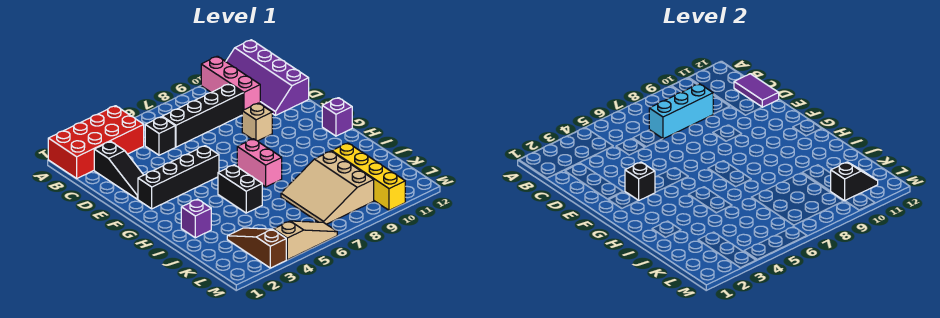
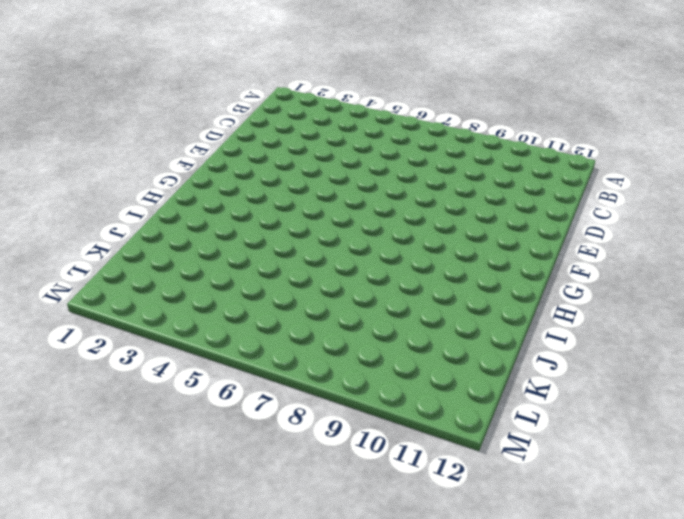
none -> red 2x4 brick [48,106,144,178]
none -> pink 1x3 brick [201,56,260,110]
none -> purple 2x4 slope [226,40,309,115]

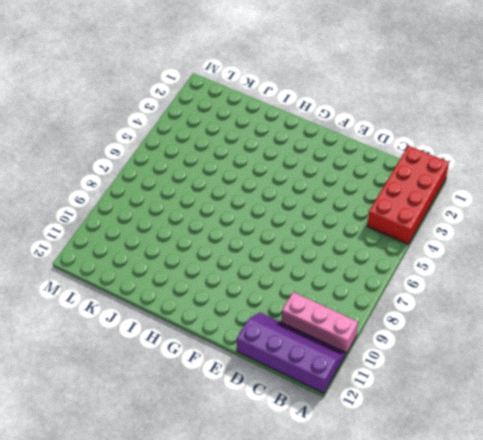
none -> black 1x3 slope [94,141,143,199]
none -> black 1x1 brick [145,117,175,155]
none -> black 1x4 brick [162,84,243,147]

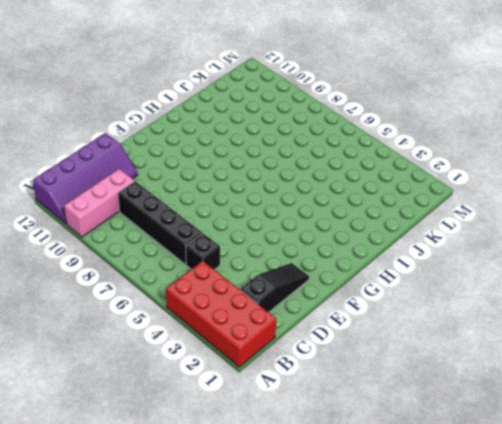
none -> tan 1x1 brick [242,103,272,141]
none -> black 1x4 brick [138,146,219,209]
none -> pink 1x2 brick [237,139,282,187]

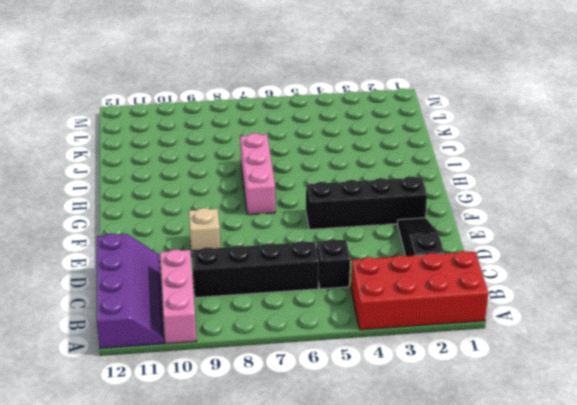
pink 1x3 brick [240,133,275,215] -> pink 1x2 brick [237,139,282,187]
none -> purple 1x1 brick [322,98,352,136]
none -> black 1x2 brick [218,165,262,213]
none -> purple 1x1 brick [181,199,211,238]

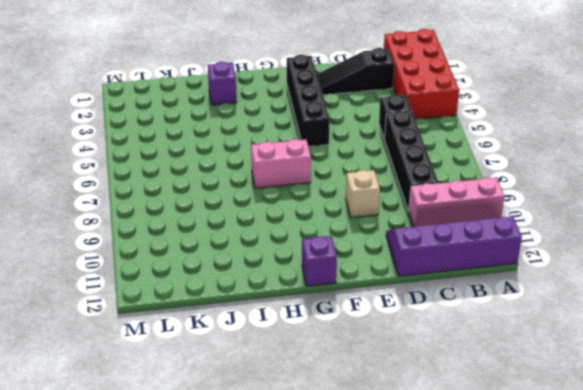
none -> black 1x2 brick [218,165,262,213]
none -> tan 3x3 slope [281,151,374,224]
none -> yellow 1x4 brick [332,143,405,211]

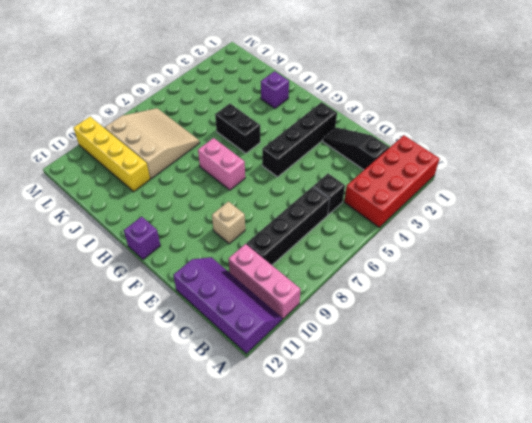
none -> brown 1x3 slope [227,228,286,268]
none -> tan 1x3 slope [273,221,337,260]
none -> cyan 1x3 brick [649,84,713,139]

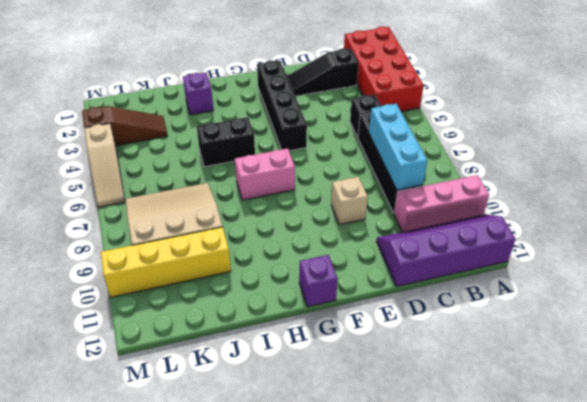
none -> purple 1x2 tile [734,74,779,107]
none -> black 1x1 brick [625,162,655,200]
none -> black 1x2 slope [831,162,878,201]

